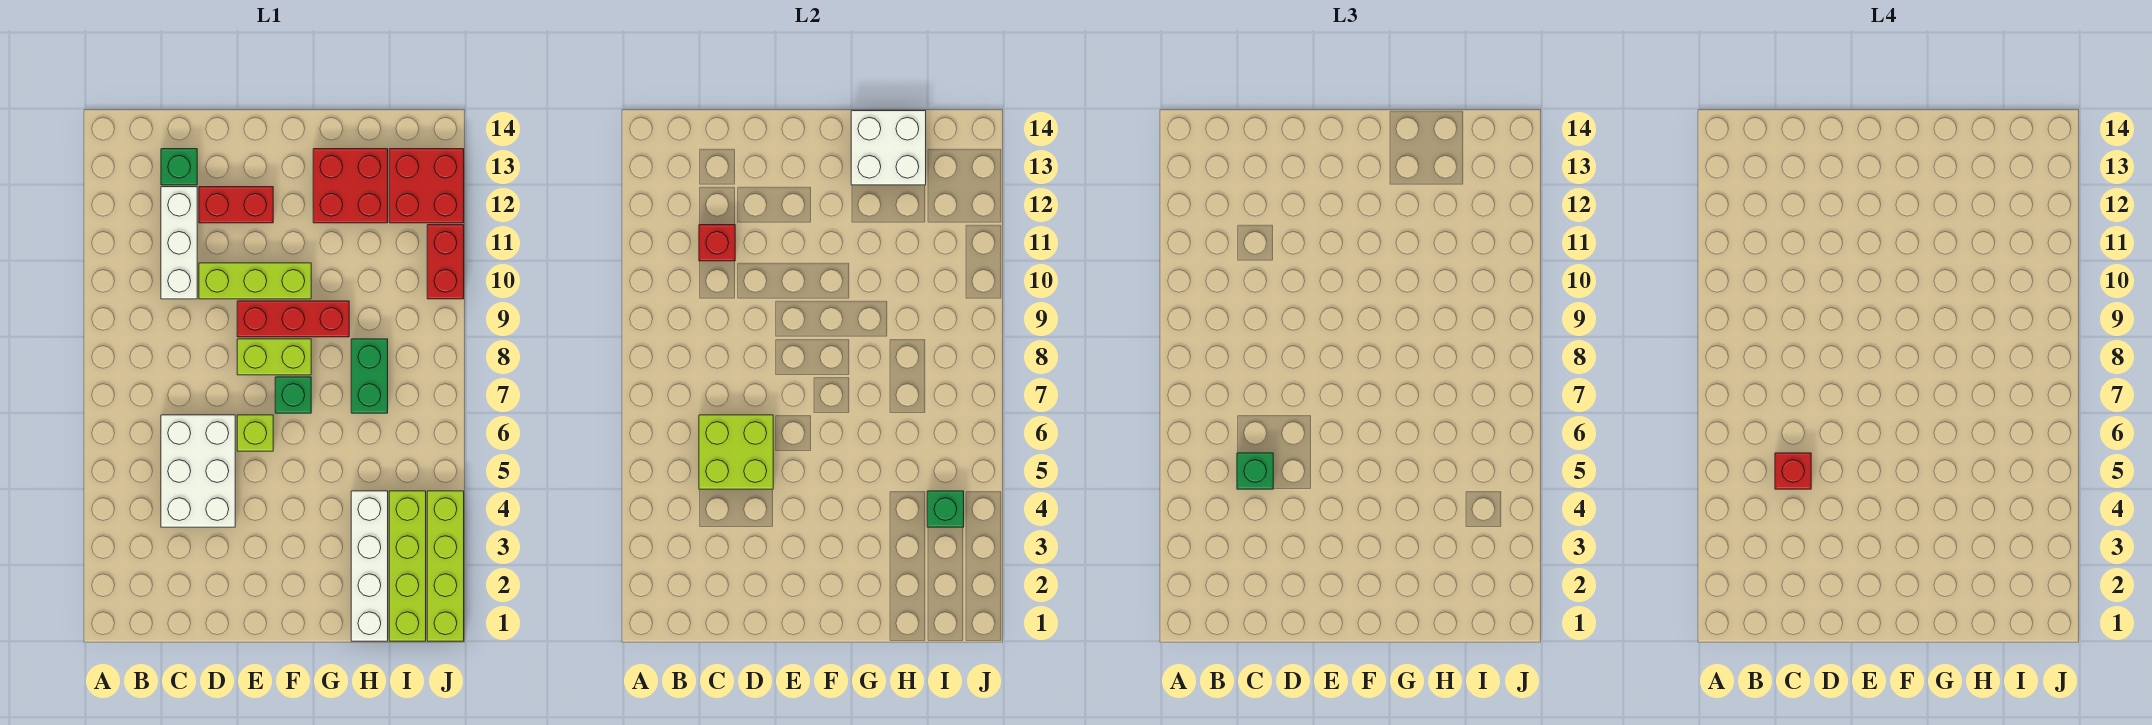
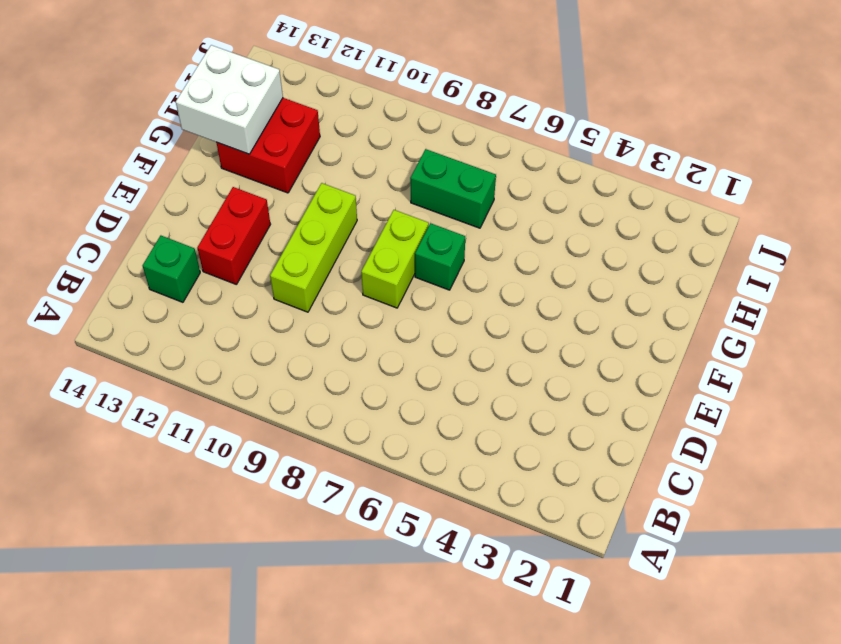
none -> white 2x3 brick [161,415,235,527]
none -> white 1x3 brick [161,187,197,299]
none -> lime 1x1 brick [237,415,273,451]

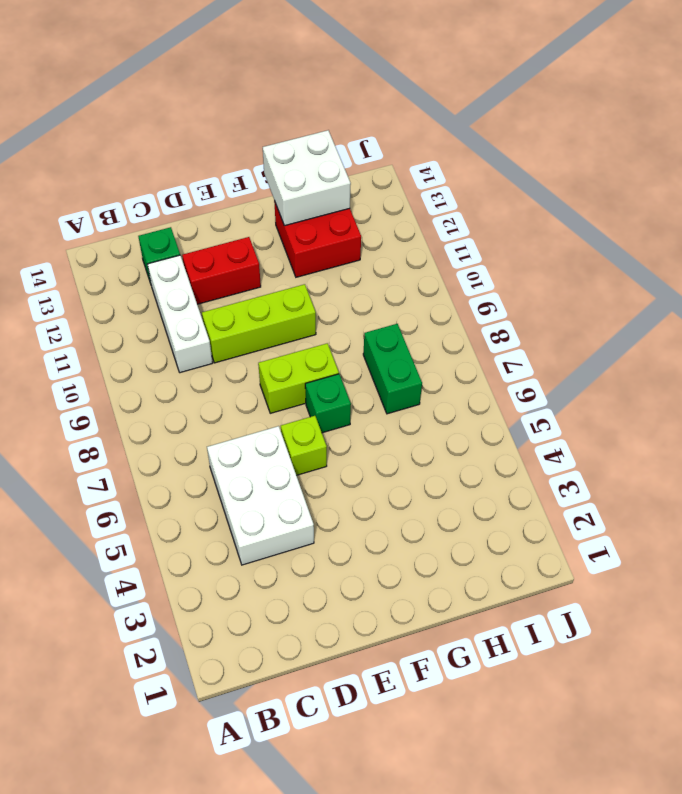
none -> red 1x3 brick [237,301,349,337]
none -> white 1x4 brick [351,491,388,641]
none -> lime 1x4 brick [389,491,426,641]

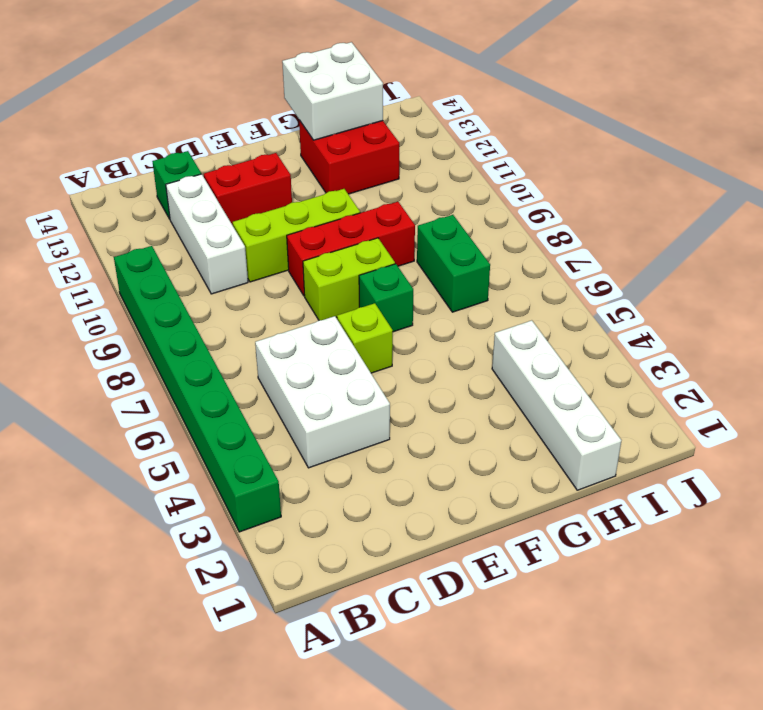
green 1x8 brick [114,246,281,532] -> none
none -> lime 1x4 brick [389,491,426,641]
none -> red 2x2 brick [389,149,464,223]
none -> lime 1x4 brick [427,491,464,641]

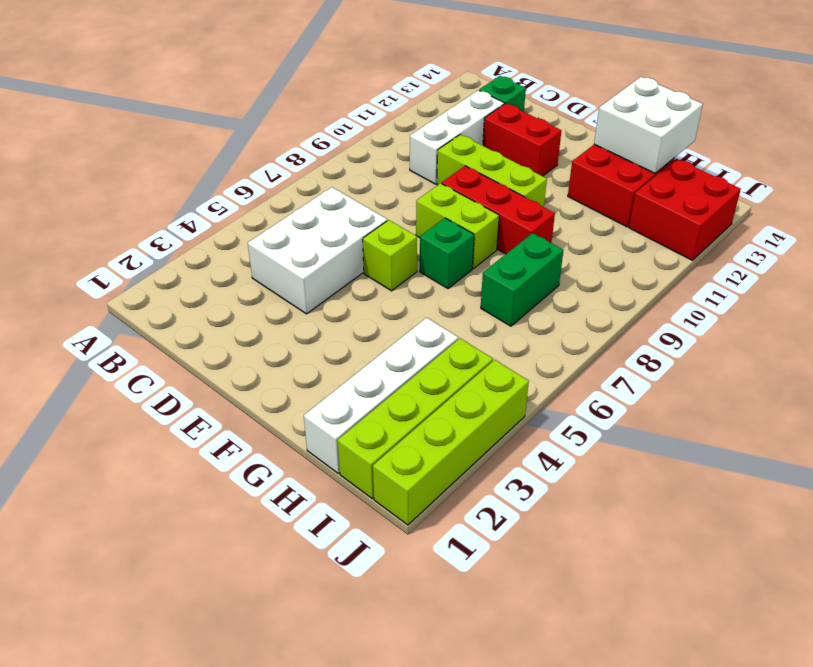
none -> red 1x2 brick [427,225,464,299]
none -> lime 2x2 brick [699,415,773,489]
none -> red 1x1 brick [699,225,735,261]

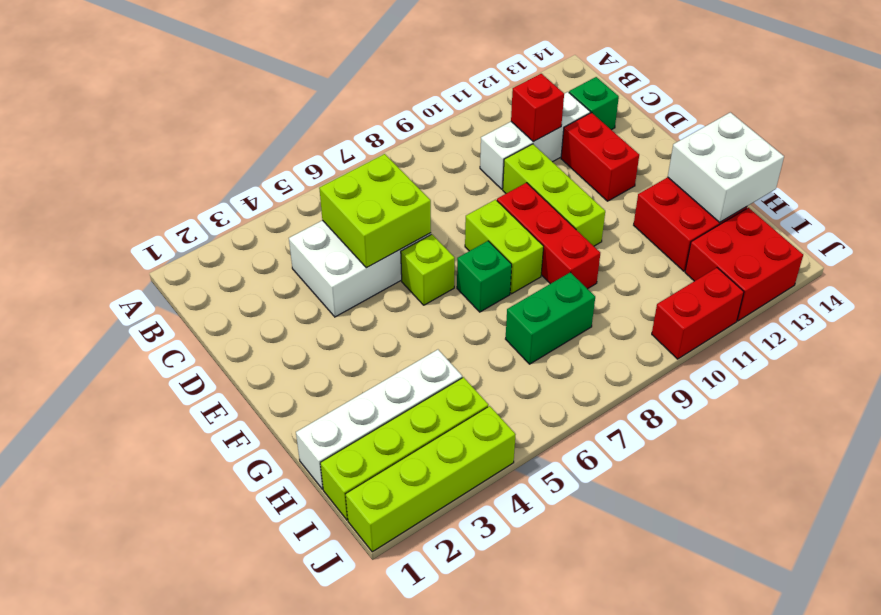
none -> green 1x1 brick [927,491,964,527]
none -> green 1x1 brick [1237,453,1273,489]
none -> red 1x1 brick [1775,453,1811,489]

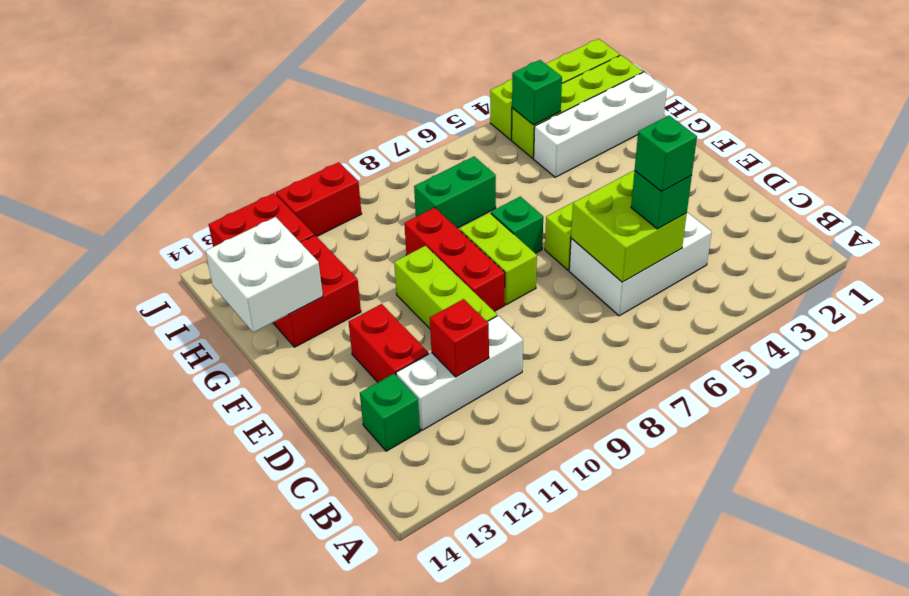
green 1x1 brick [635,116,697,192] -> red 1x1 brick [1775,453,1811,489]

